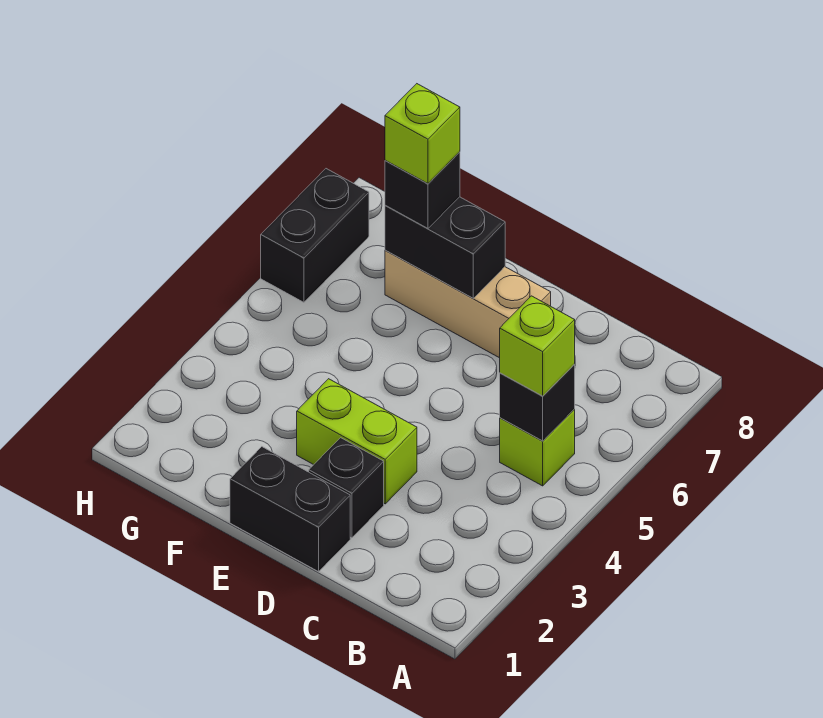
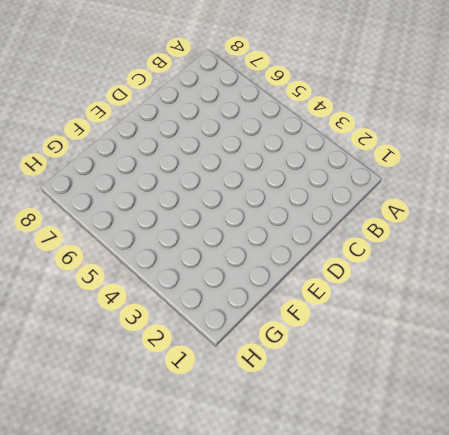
none -> lime 1x1 brick [500,410,575,486]
none -> black 1x2 brick [230,447,350,572]

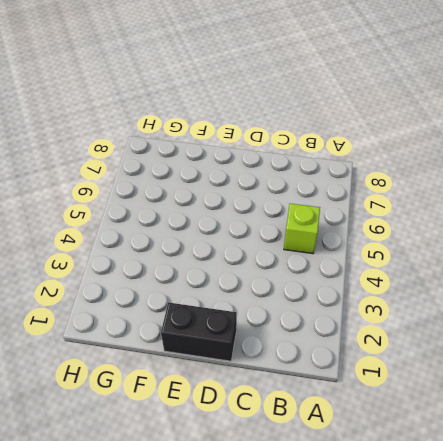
none -> black 1x1 brick [309,438,384,538]
none -> lime 1x2 brick [297,379,417,504]

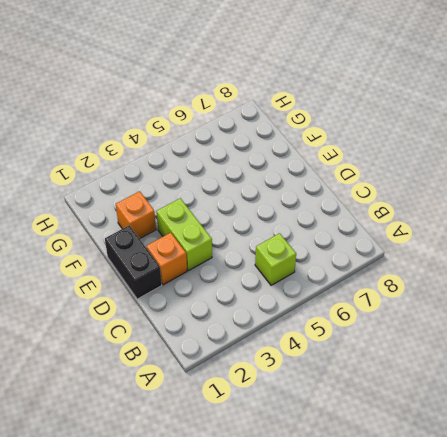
orange 1x1 brick [146,233,187,285] -> black 1x1 brick [309,438,384,538]
orange 1x1 brick [116,191,156,239] -> none
none -> tan 1x3 brick [385,250,551,358]
none -> black 1x2 brick [261,169,369,302]

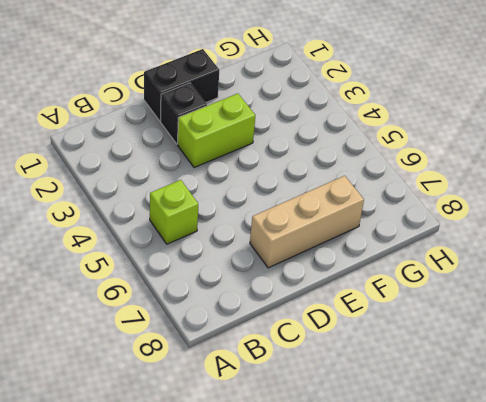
none -> black 1x2 brick [261,169,369,302]
none -> black 1x1 brick [500,365,575,441]

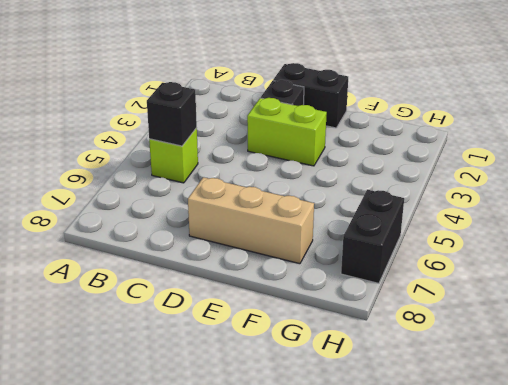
none -> black 1x2 brick [385,197,505,298]
none -> lime 1x1 brick [500,296,575,396]

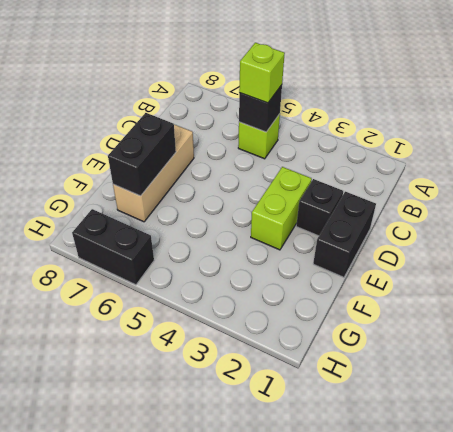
none -> black 1x1 brick [385,152,460,228]
none -> lime 1x1 brick [385,84,460,184]

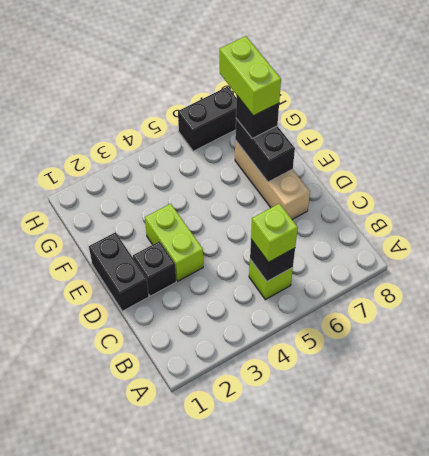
lime 1x2 brick [220,36,281,116] -> lime 1x1 brick [385,84,460,184]

